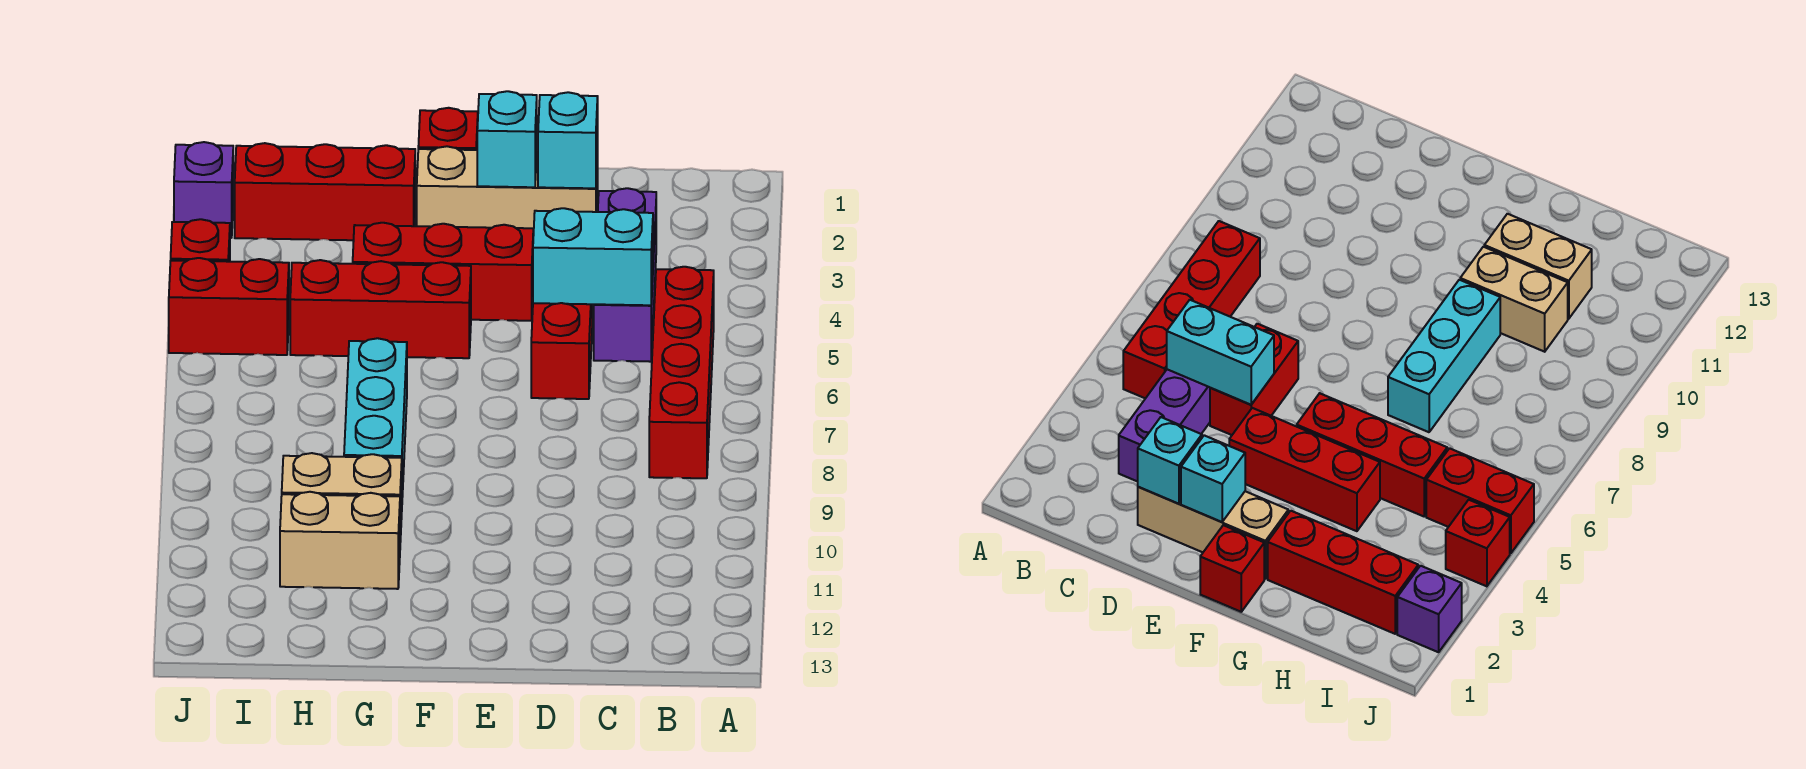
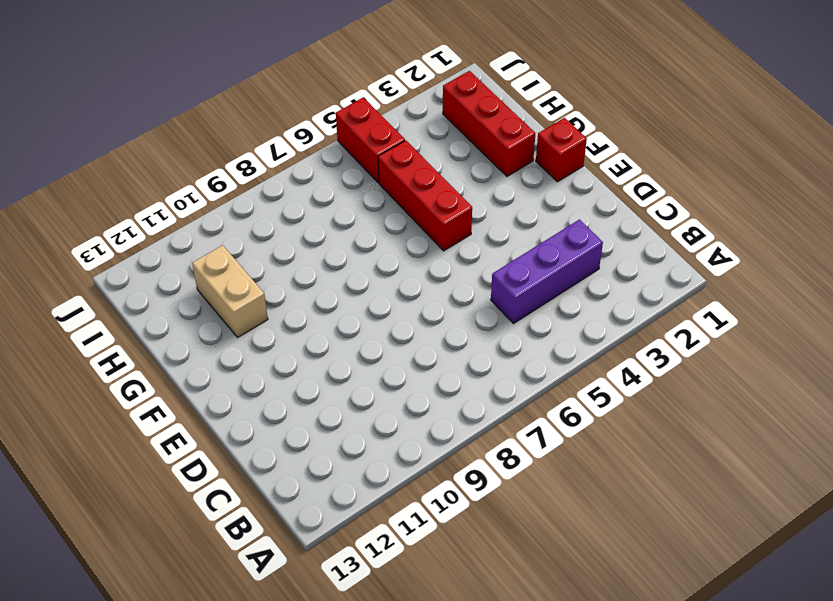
none -> red 1x4 brick [649,267,714,478]
none -> tan 1x3 brick [417,146,598,236]
none -> red 1x2 brick [531,303,592,399]

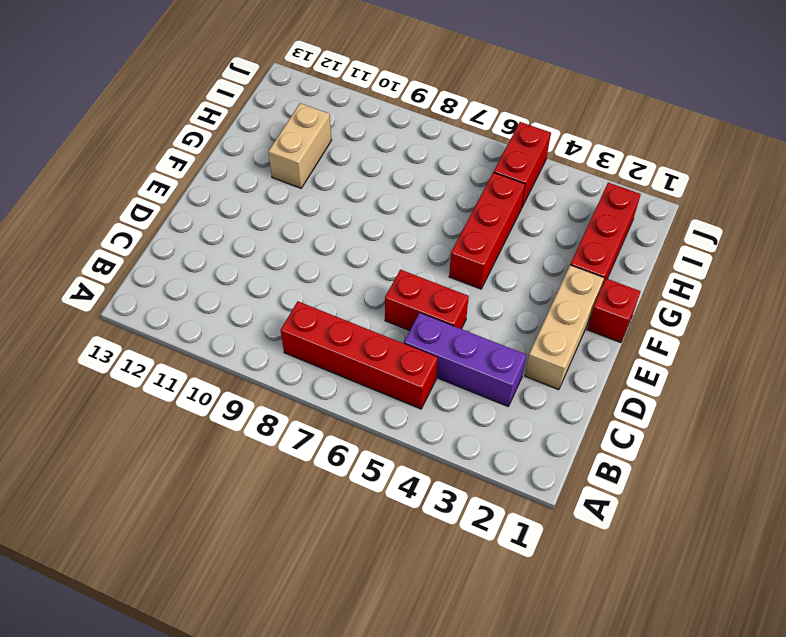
none -> red 1x3 brick [353,223,533,321]
none -> cyan 1x3 brick [344,338,407,497]
none -> tan 1x2 brick [282,453,402,542]

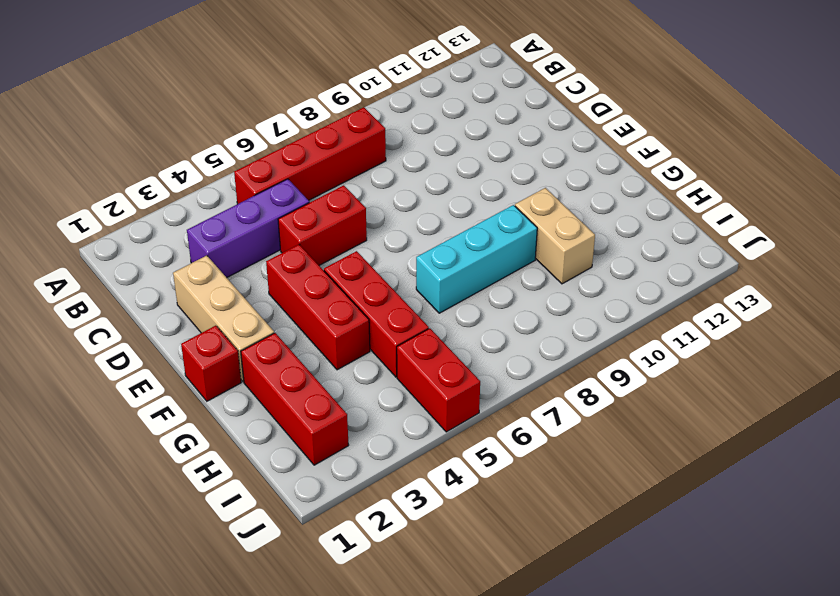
none -> tan 1x2 brick [280,492,400,589]
none -> purple 1x1 brick [174,142,233,238]
none -> red 1x1 brick [171,219,230,262]

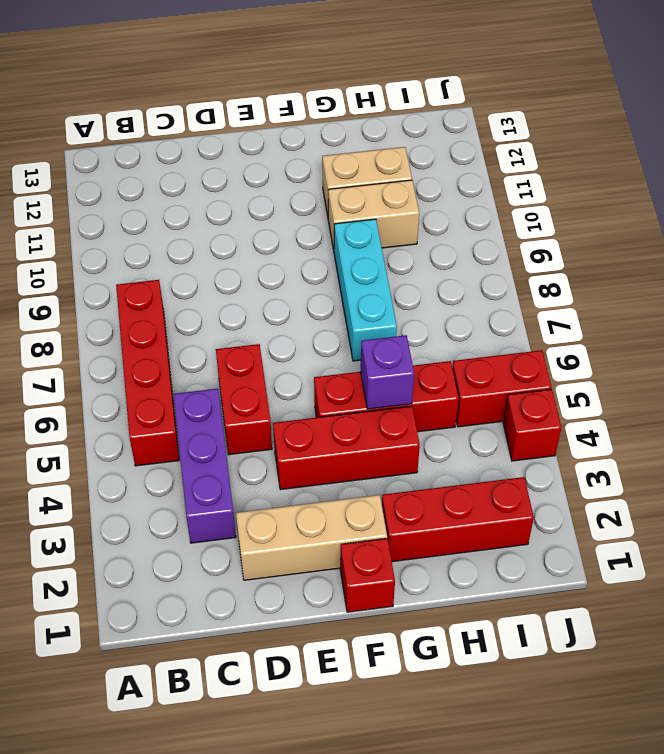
purple 1x1 brick [361,335,414,409] -> purple 1x1 brick moved to [174,142,233,238]
none -> cyan 1x2 brick [533,208,653,305]
none -> cyan 1x1 brick [538,92,598,188]
none -> cyan 1x1 brick [477,91,537,187]

